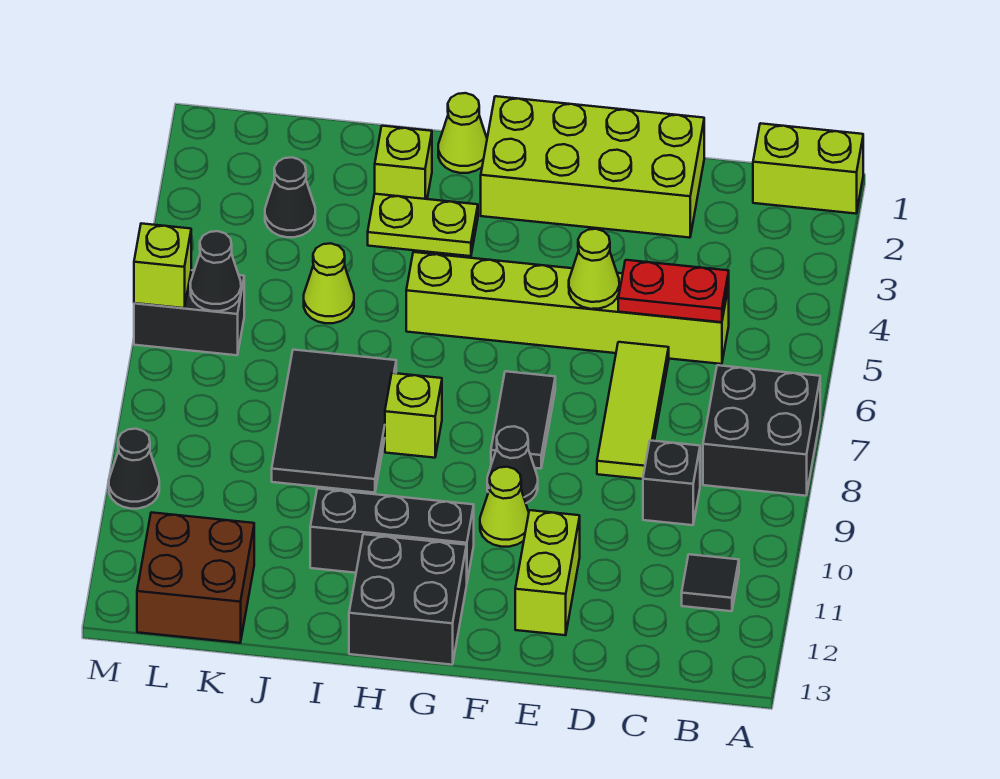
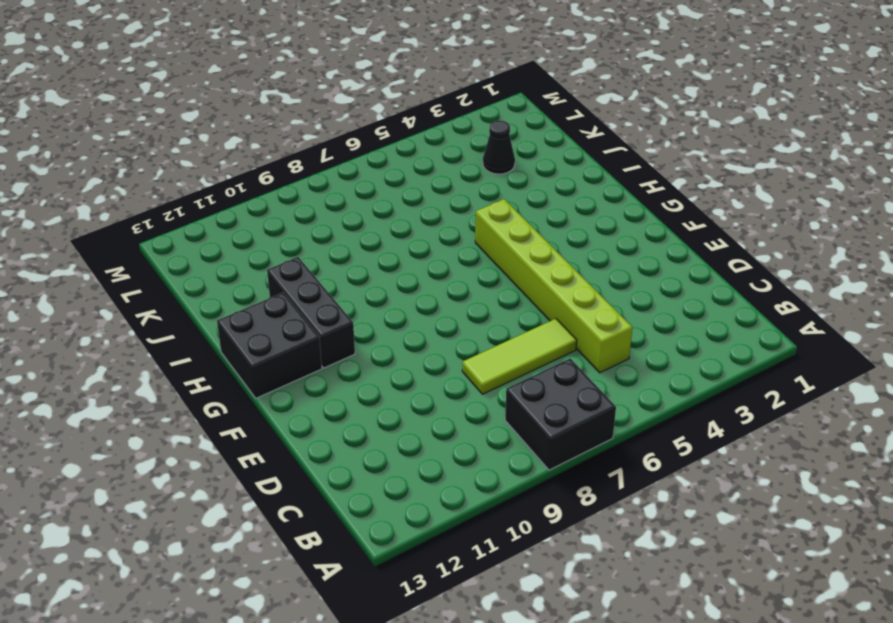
none -> lime 1x2 brick [753,123,863,214]
none -> black 1x1 tile [682,554,739,611]
none -> black 1x1 brick [643,441,700,525]

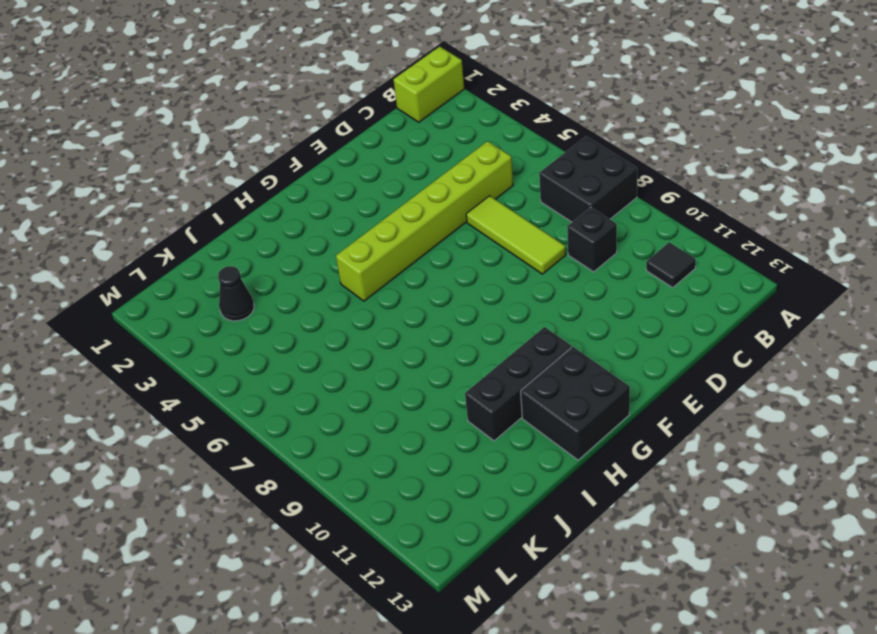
none -> lime 2x4 brick [481,96,704,238]
none -> lime 1x2 brick [515,510,580,635]
none -> black 1x2 tile [491,371,555,469]

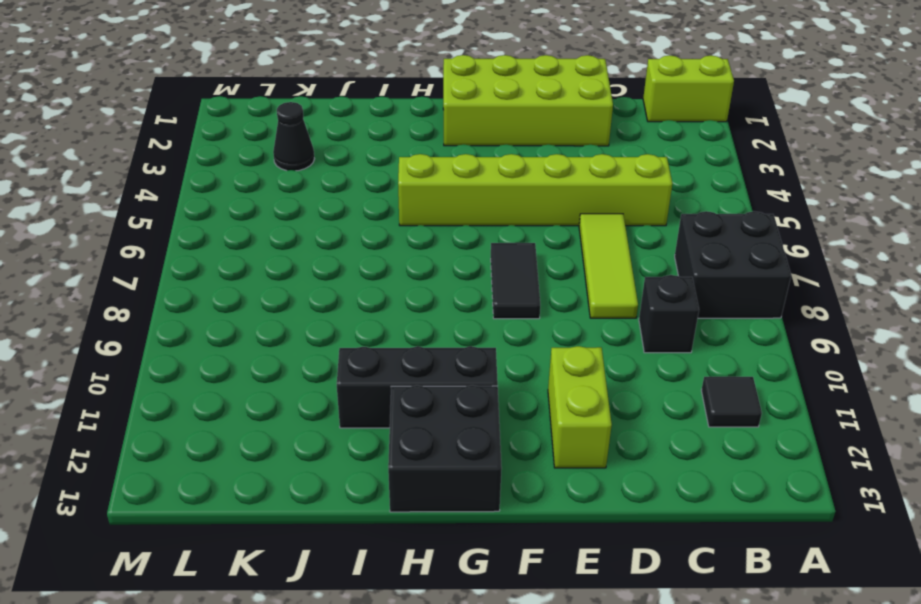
none -> black 1x1 cone [487,426,538,503]
none -> lime 1x1 cone [480,467,529,547]
none -> lime 1x1 cone [438,93,487,173]

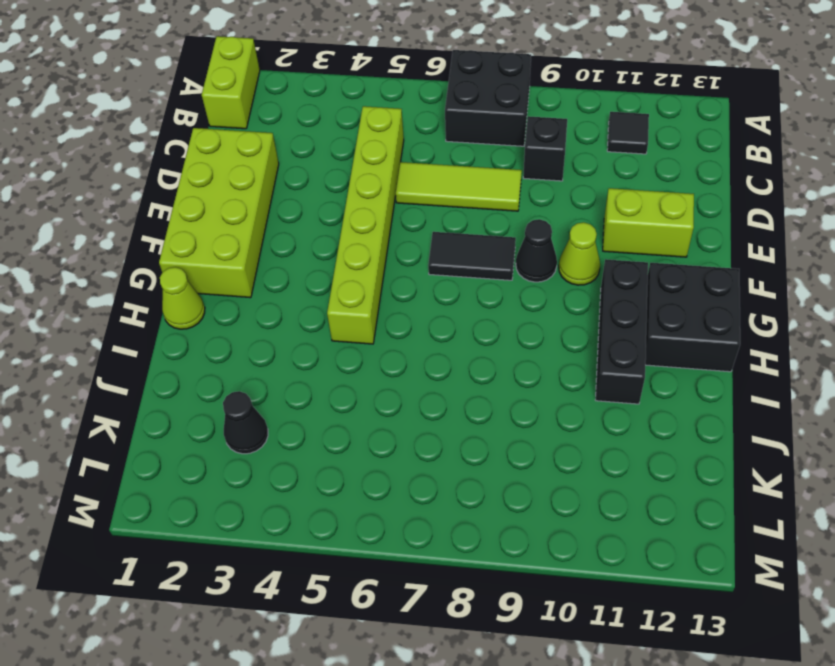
none -> lime 1x2 plate [368,194,478,256]
none -> lime 1x1 brick [385,373,442,458]
none -> lime 1x1 brick [375,126,432,199]

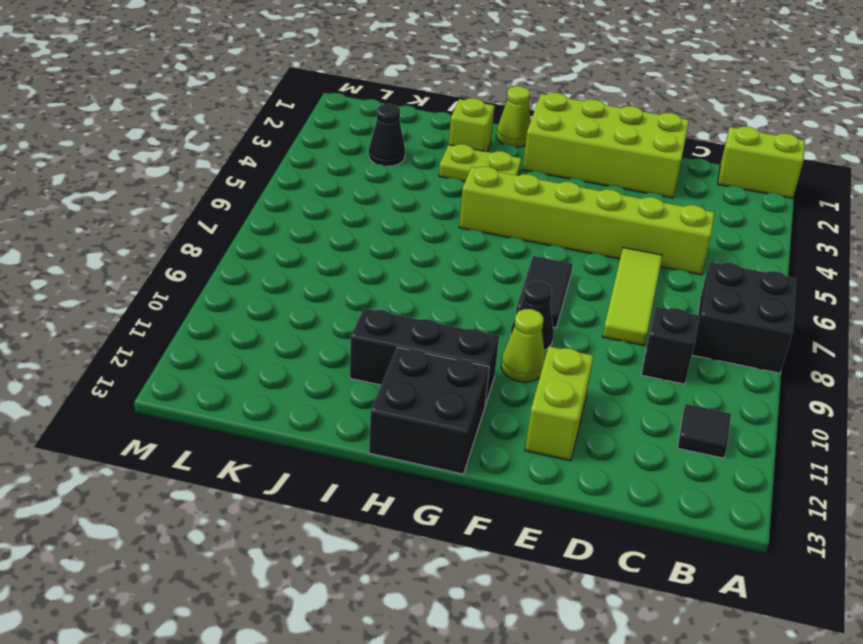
none -> lime 1x1 brick [385,373,442,458]
none -> black 2x3 tile [272,350,396,493]
none -> lime 1x1 cone [304,243,354,323]

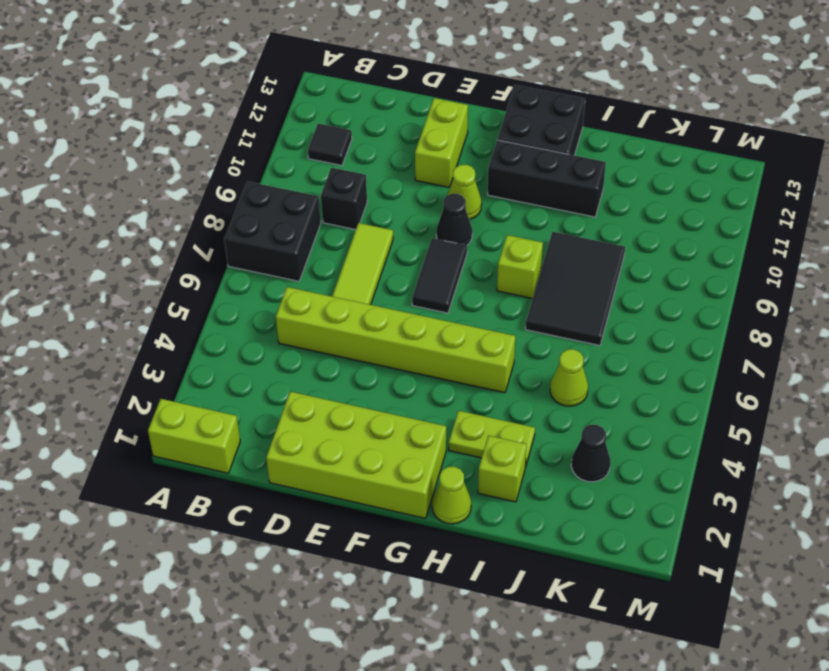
none -> brown 2x2 brick [137,512,254,643]
none -> black 1x2 brick [134,270,244,355]
none -> black 1x1 cone [109,429,159,509]

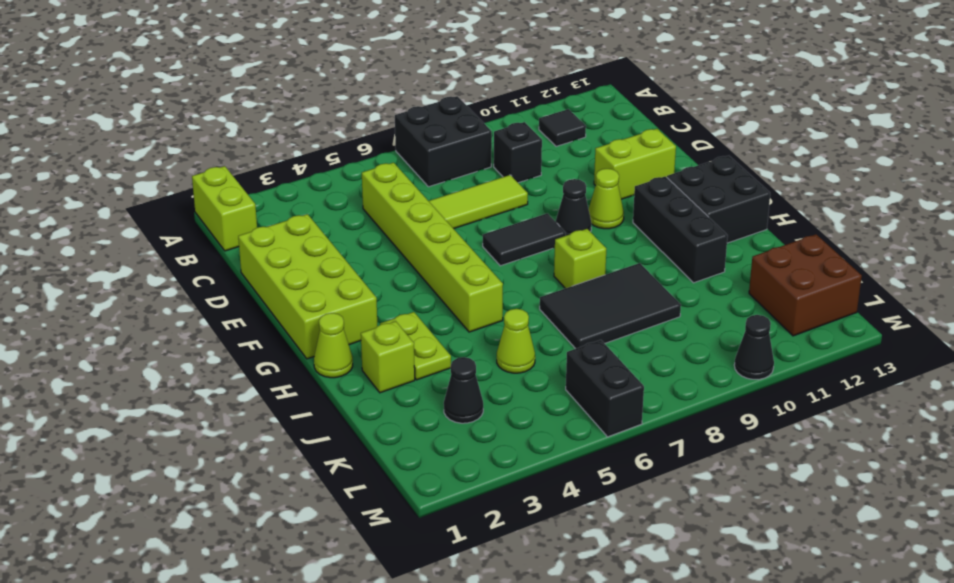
none -> red 1x2 plate [618,260,729,322]
none -> lime 1x1 cone [569,229,619,309]
none -> black 1x1 cone [190,231,241,311]

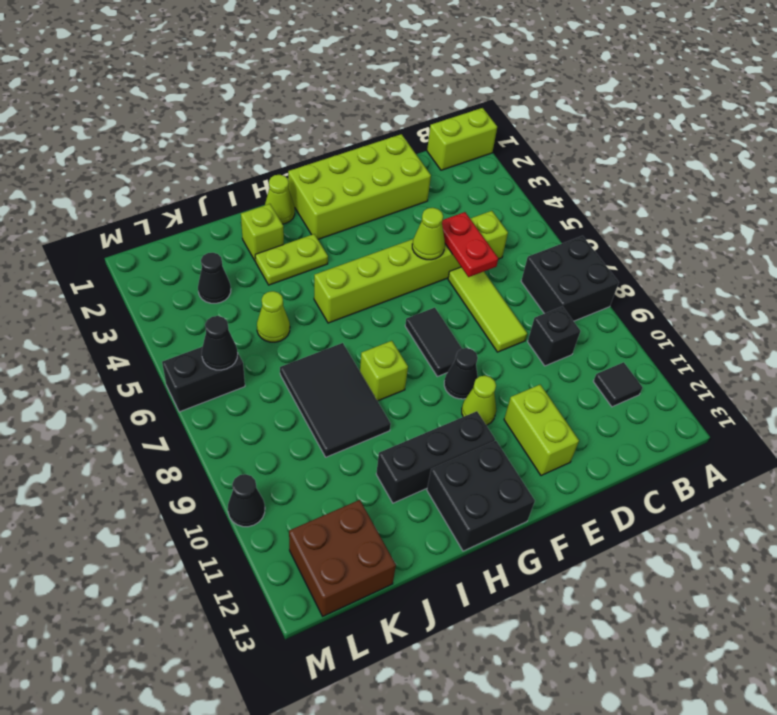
red 1x2 plate [442,212,498,277] -> red 1x2 plate turned to [618,260,729,322]
none -> lime 1x1 brick [134,223,191,308]

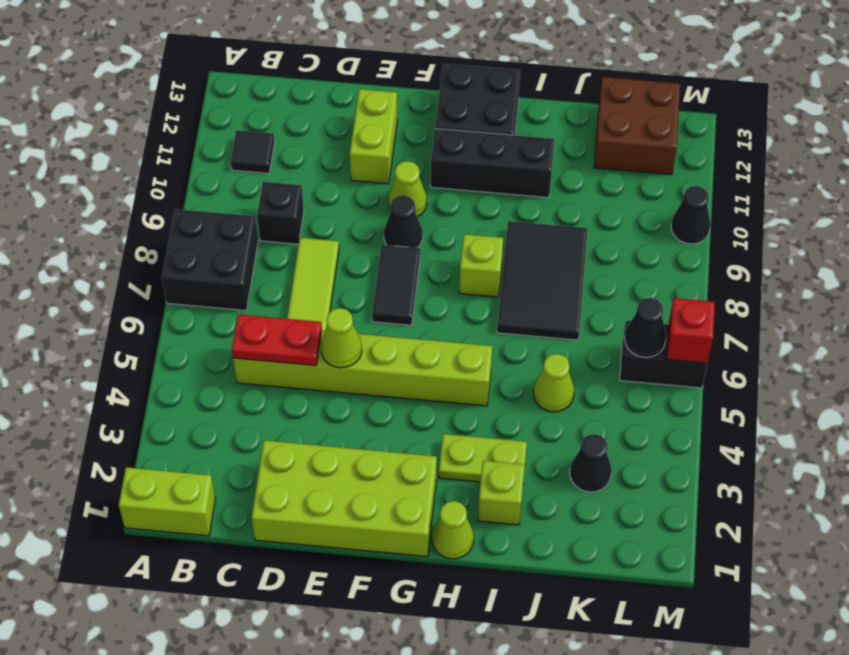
red 1x1 brick [667,298,715,363] -> lime 1x1 brick [134,223,191,308]

